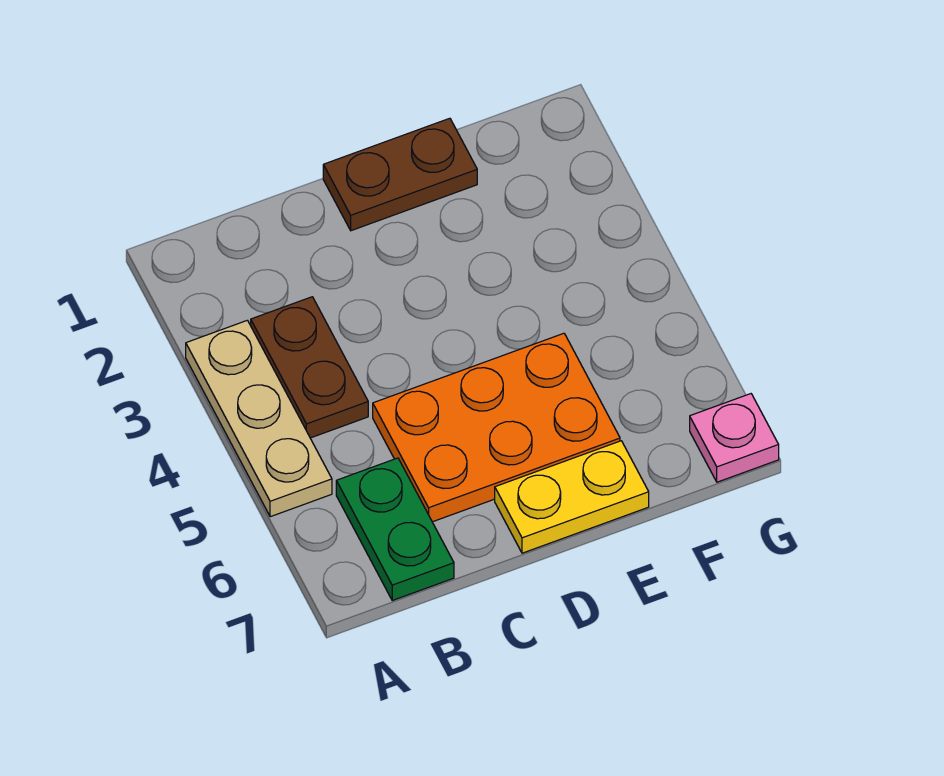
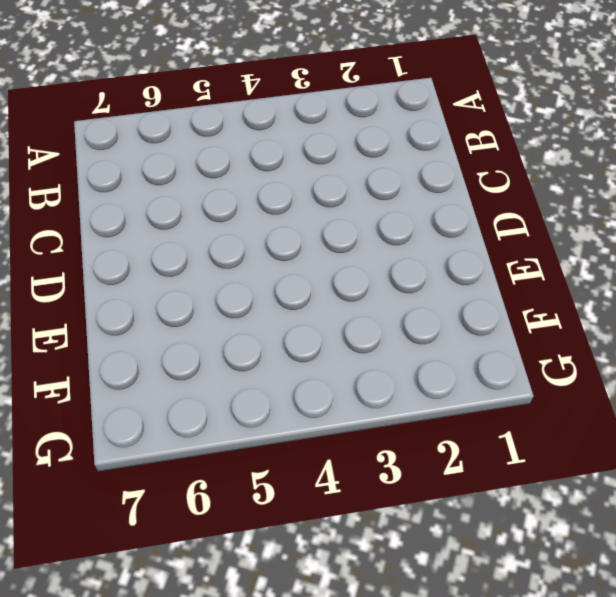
none -> tan 1x3 plate [186,320,332,517]
none -> brown 1x2 plate [251,297,368,438]

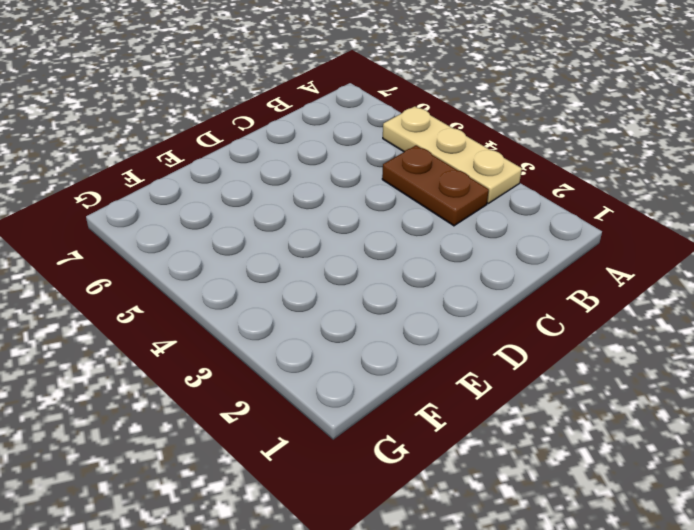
none -> green 1x2 plate [336,458,454,600]
none -> orange 2x3 plate [373,333,620,522]

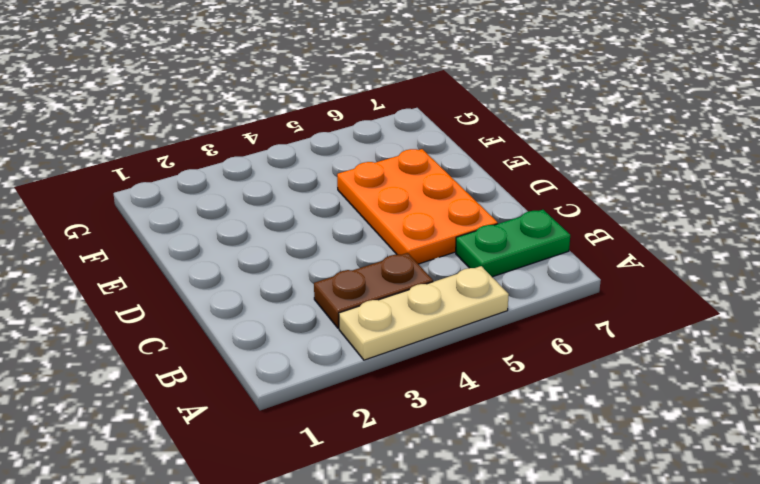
none -> brown 1x2 plate [323,118,477,231]
none -> yellow 1x2 plate [495,441,649,553]

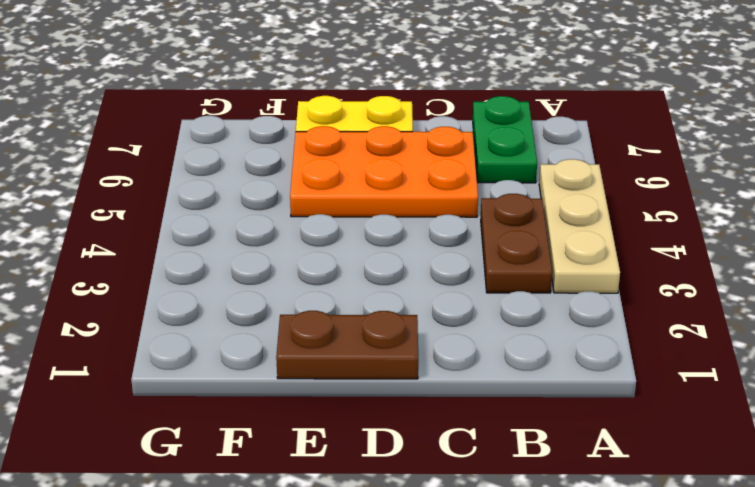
none -> pink 1x1 plate [690,394,779,482]

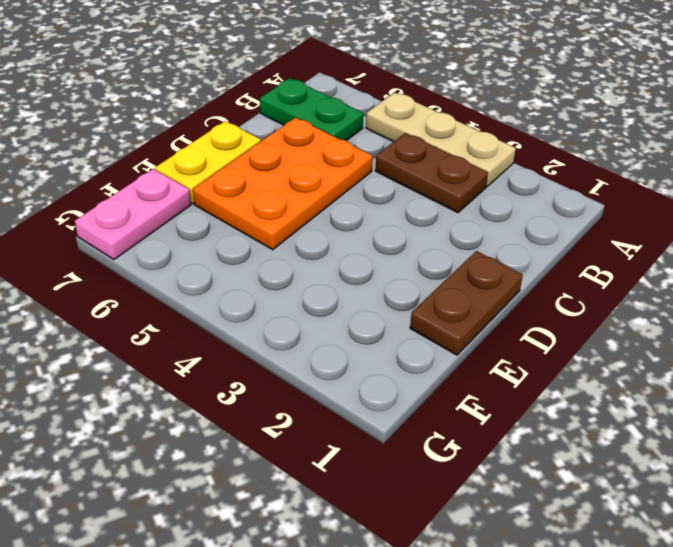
pink 1x2 plate [75,169,191,259] -> pink 1x1 plate [690,394,779,482]

